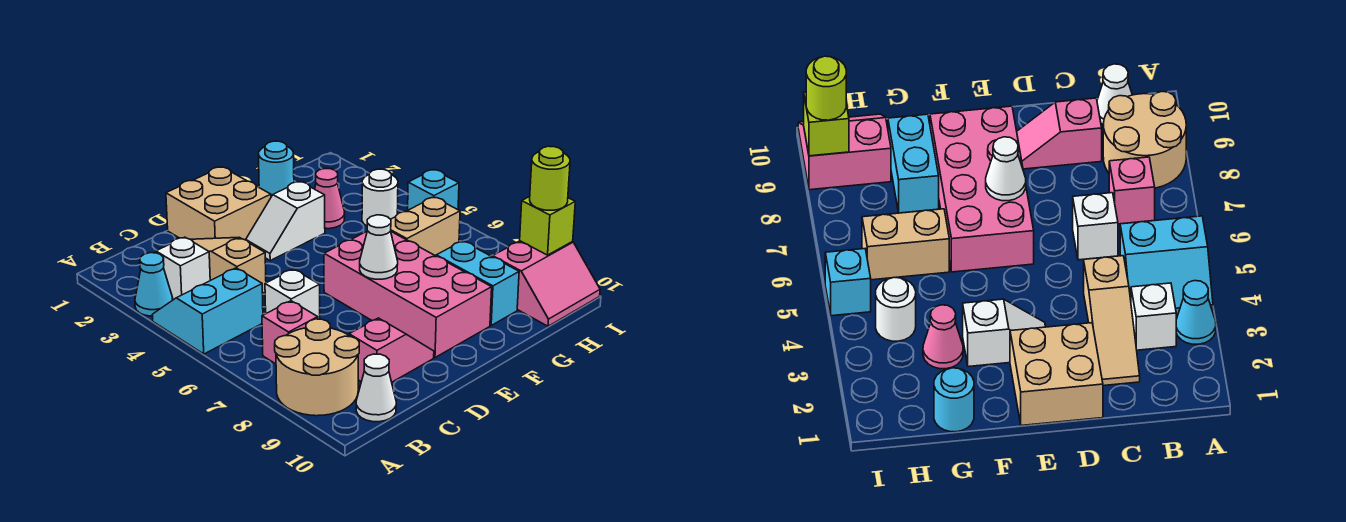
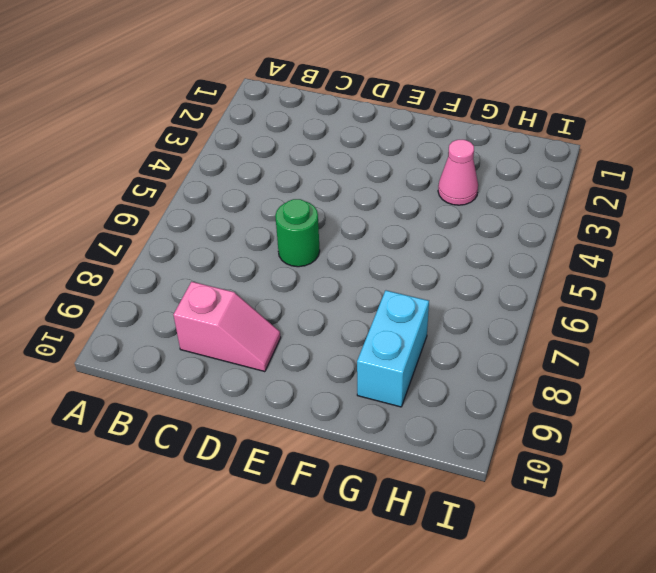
green 1x1 round brick [275,199,320,267] -> none
none -> cyan 1x1 cone [135,253,173,316]
none -> cyan 2x2 slope [152,268,263,354]
none -> tan 2x2 round brick [275,319,359,416]

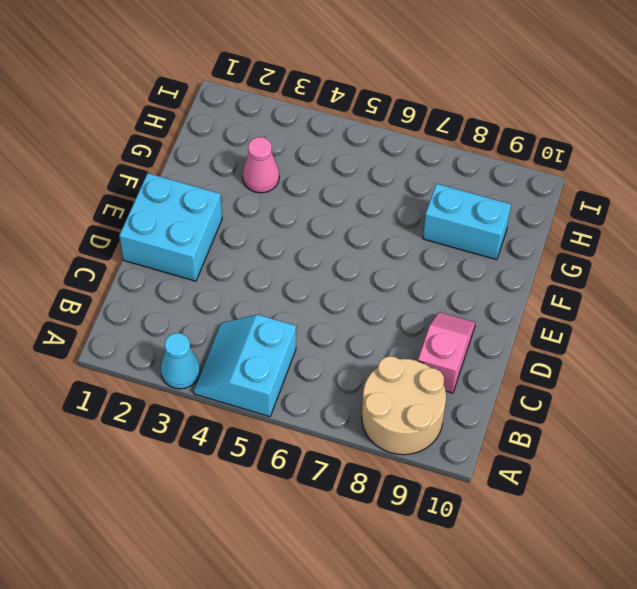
cyan 2x2 brick [119,173,222,281] -> tan 2x2 brick [166,167,271,240]
none -> white 1x1 brick [156,237,210,300]
none -> pink 1x1 brick [262,301,318,364]
none -> white 1x1 cone [356,354,396,422]

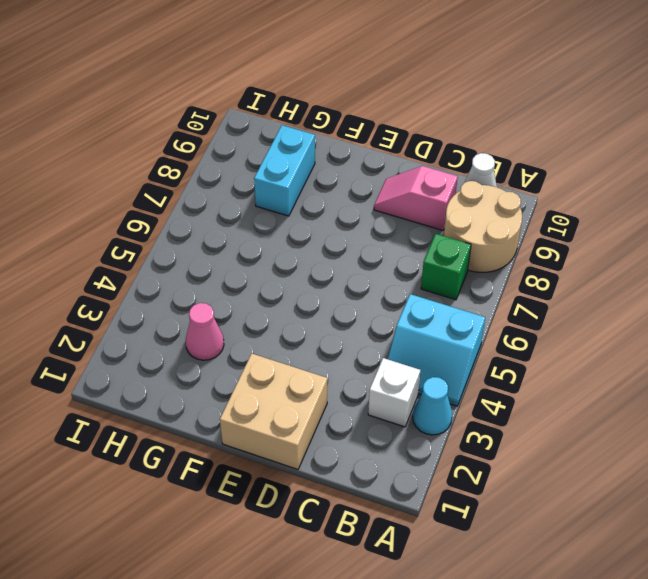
green 1x1 brick [421,234,471,300] -> pink 1x1 brick [262,301,318,364]
none -> tan 1x3 slope [191,238,266,293]
none -> white 1x1 brick [265,269,320,319]
none -> white 1x2 slope [246,182,325,261]

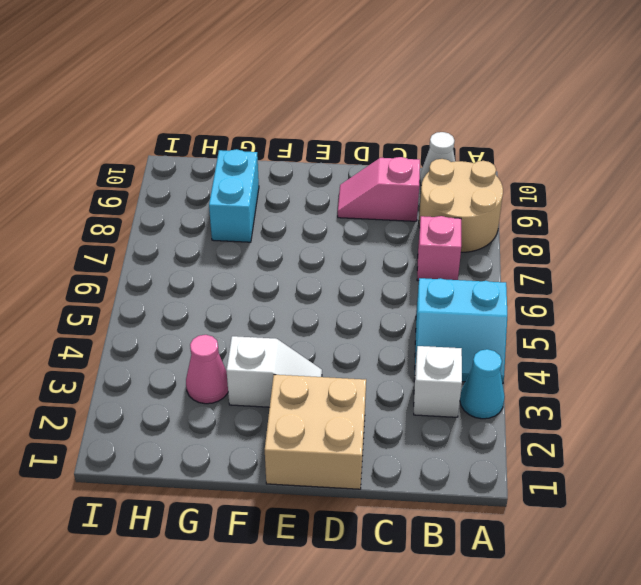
none -> tan 1x3 slope [191,238,266,293]
none -> white 1x1 brick [265,269,320,319]
none -> pink 2x4 brick [324,232,492,357]

